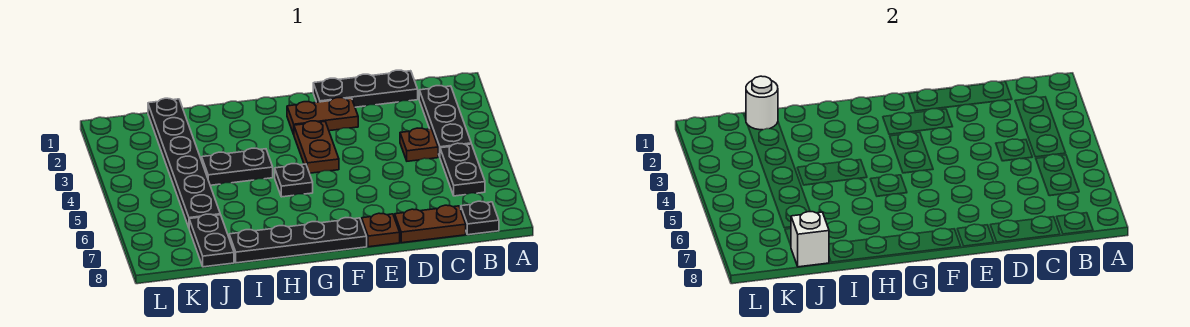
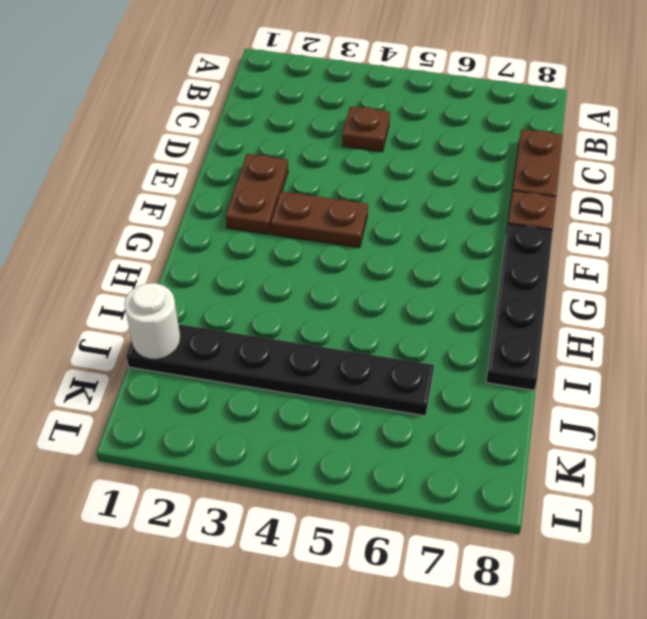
none -> black 1x3 plate [419,86,471,156]
none -> black 1x2 plate [440,143,485,196]
none -> black 1x1 plate [461,201,499,235]

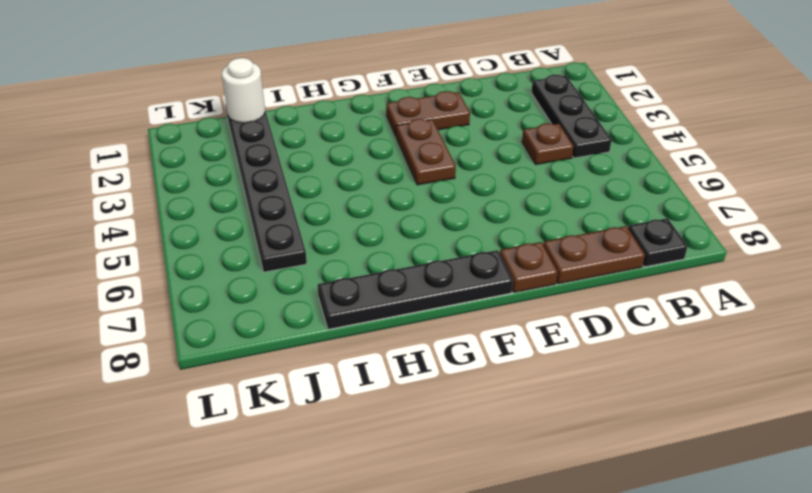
none -> black 1x2 plate [440,143,485,196]
none -> black 1x3 plate [313,70,418,107]
none -> black 1x1 plate [275,164,313,197]

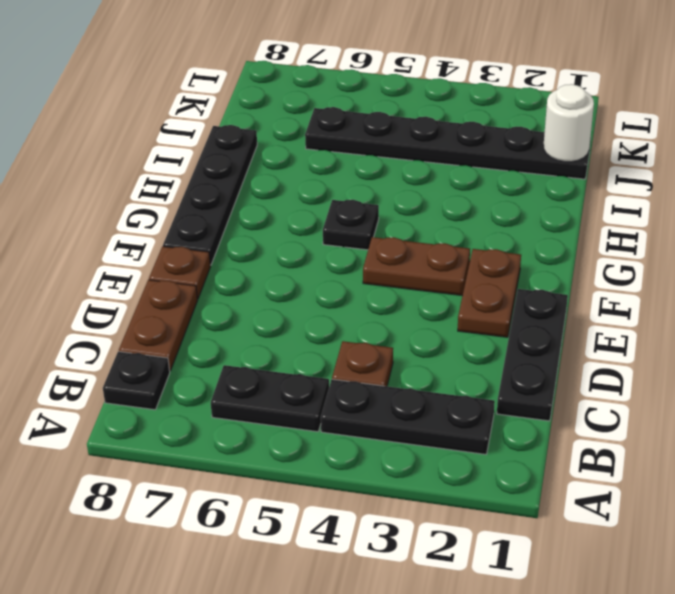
none -> black 1x2 plate [202,148,273,185]
none -> black 1x2 plate [189,214,234,267]
none -> white 1x1 brick [791,212,829,267]

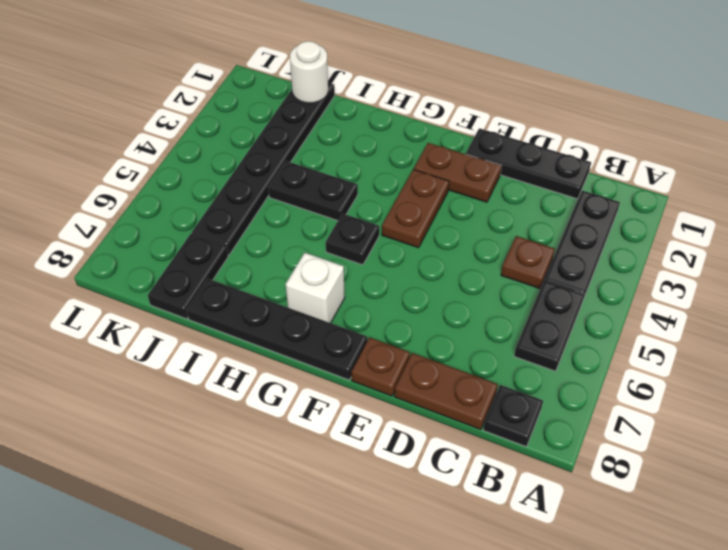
white 1x1 brick [286,253,345,323] -> white 1x1 brick moved to [791,212,829,267]

